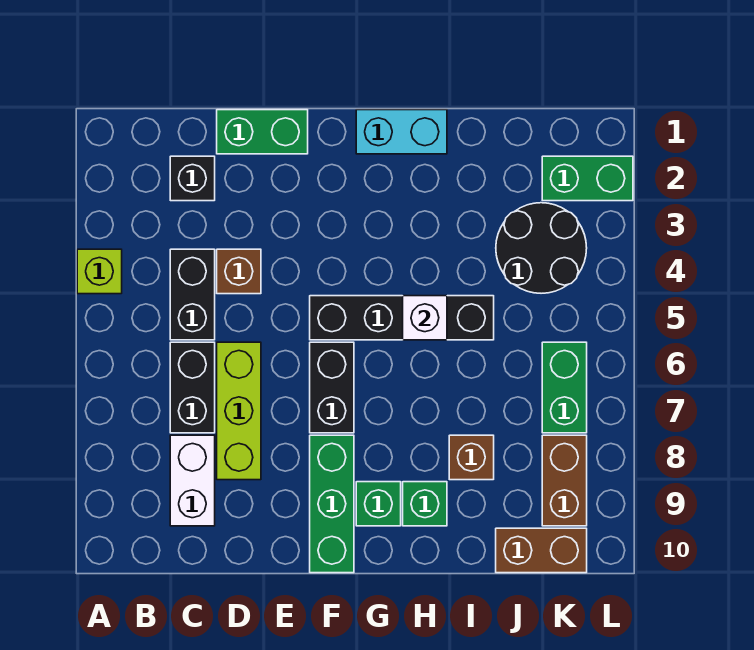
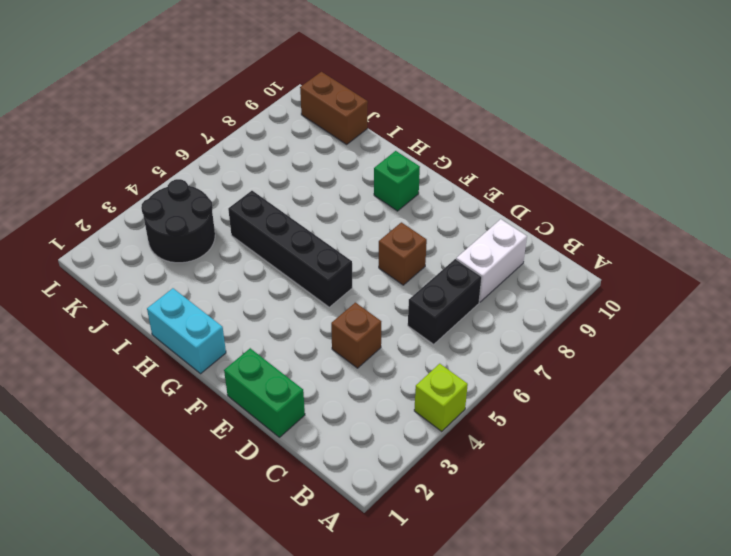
brown 1x1 brick [379,222,427,285] -> brown 1x1 brick moved to [449,435,494,480]
none -> black 1x1 brick [170,156,215,201]
none -> black 1x2 brick [170,249,215,340]
none -> lime 1x3 brick [217,342,261,480]

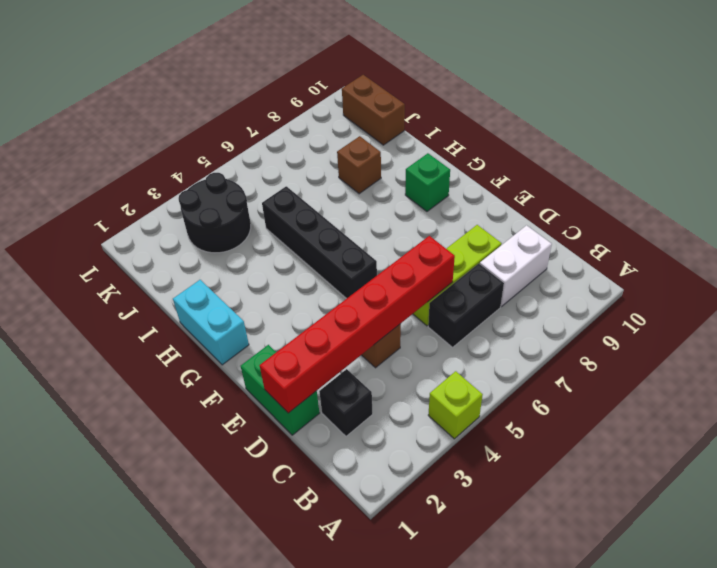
red 1x6 brick [260,236,455,413] -> none
none -> black 1x2 brick [170,249,215,340]
none -> black 1x2 brick [310,342,354,433]
none -> green 1x3 brick [310,435,354,573]

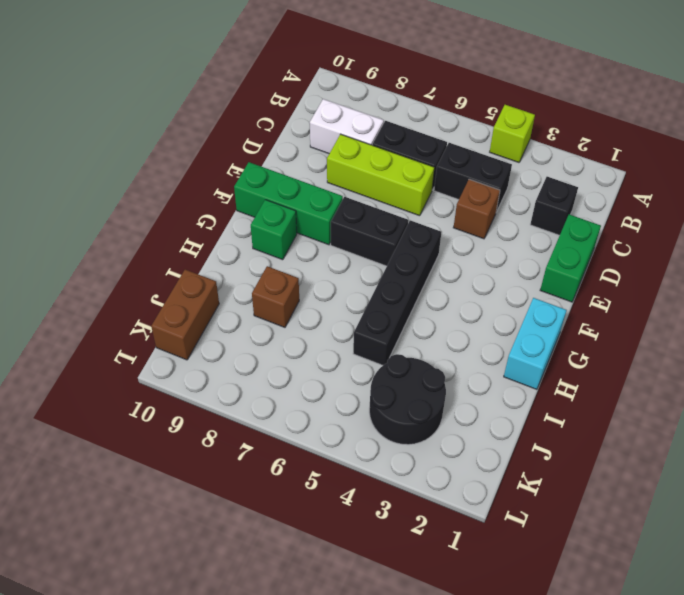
none -> green 1x1 brick [403,482,447,526]
none -> green 1x2 brick [542,156,633,201]
none -> green 1x2 brick [542,342,587,433]

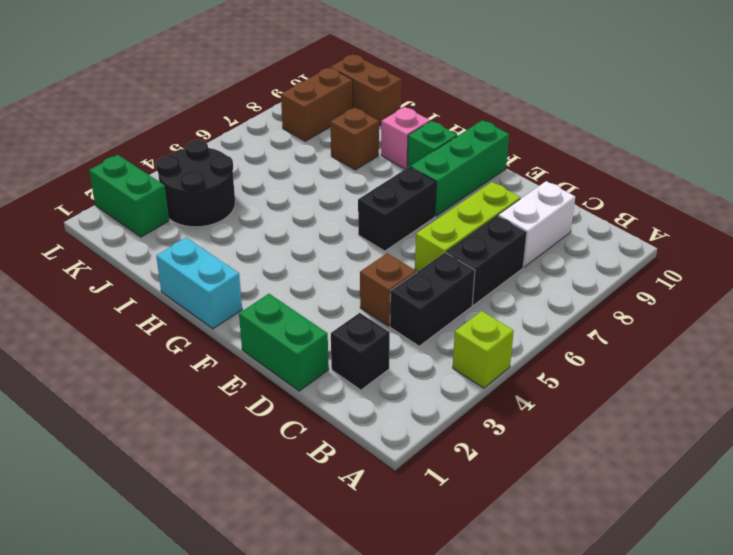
pink 1x1 brick [381,107,430,169] -> green 1x1 brick [403,482,447,526]
none -> black 1x4 brick [310,296,494,340]
none -> green 1x2 brick [542,342,587,433]
none -> white 1x1 brick [403,296,447,340]

